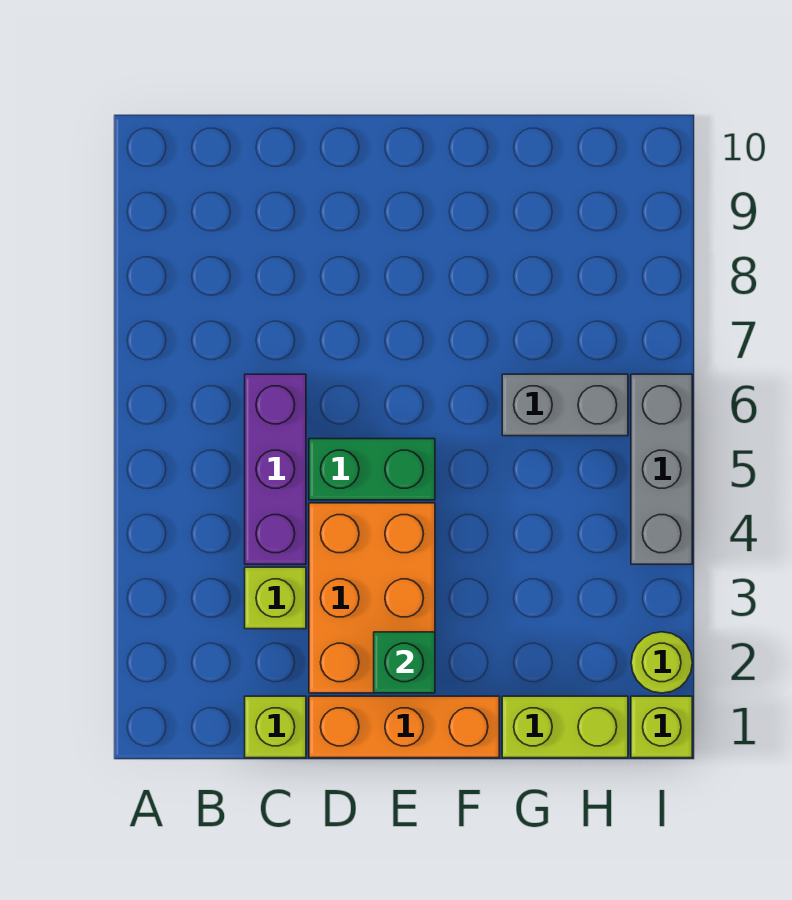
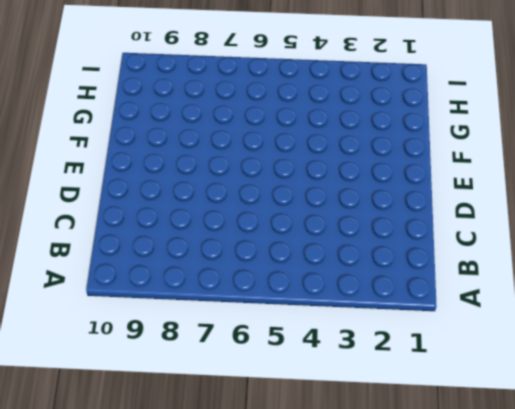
none -> lime 1x1 brick [245,696,306,758]
none -> lime 1x1 brick [245,567,306,629]
none -> purple 1x3 brick [245,374,306,564]

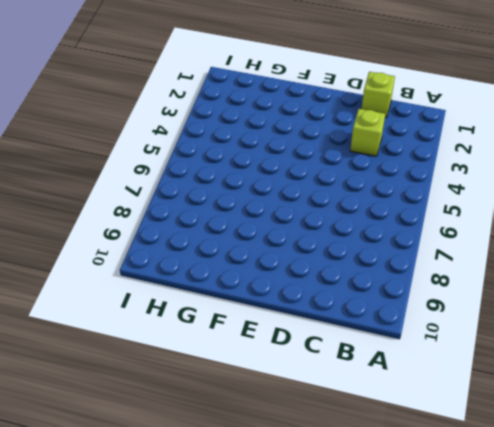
none -> purple 1x3 brick [245,374,306,564]
none -> orange 1x3 brick [309,696,499,758]
none -> orange 2x3 brick [309,503,435,693]

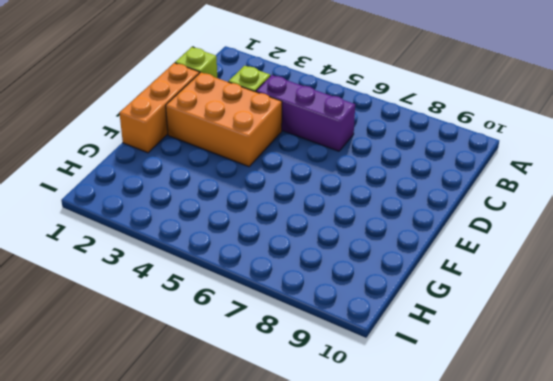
none -> green 1x2 brick [309,439,435,500]
none -> lime 1x2 brick [502,696,628,758]
none -> grey 1x2 brick [502,374,628,436]

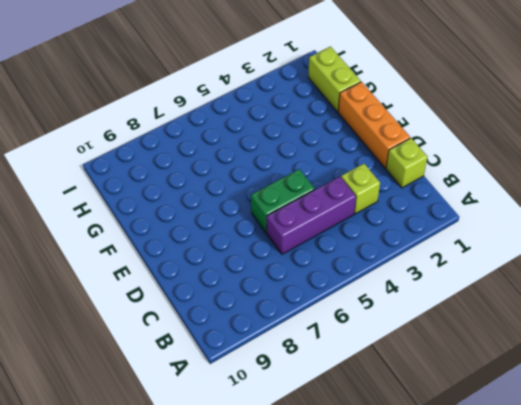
green 1x2 brick [251,169,315,233] -> green 1x2 brick turned to [309,439,435,500]
none -> orange 2x3 brick [309,503,435,693]
none -> grey 1x2 brick [502,374,628,436]
none -> lime 1x1 brick [631,696,692,758]

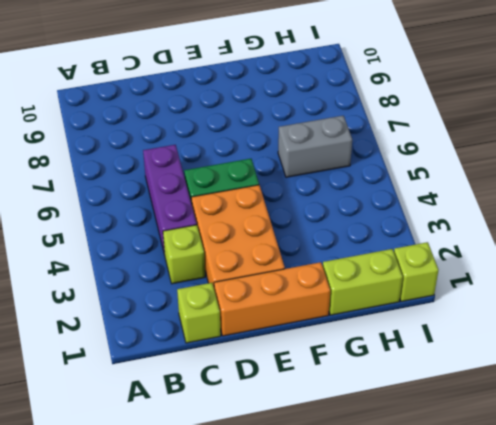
none -> lime 1x1 round brick [631,632,692,693]
none -> grey 1x3 brick [631,374,692,564]
none -> green 1x1 brick [374,632,435,693]

